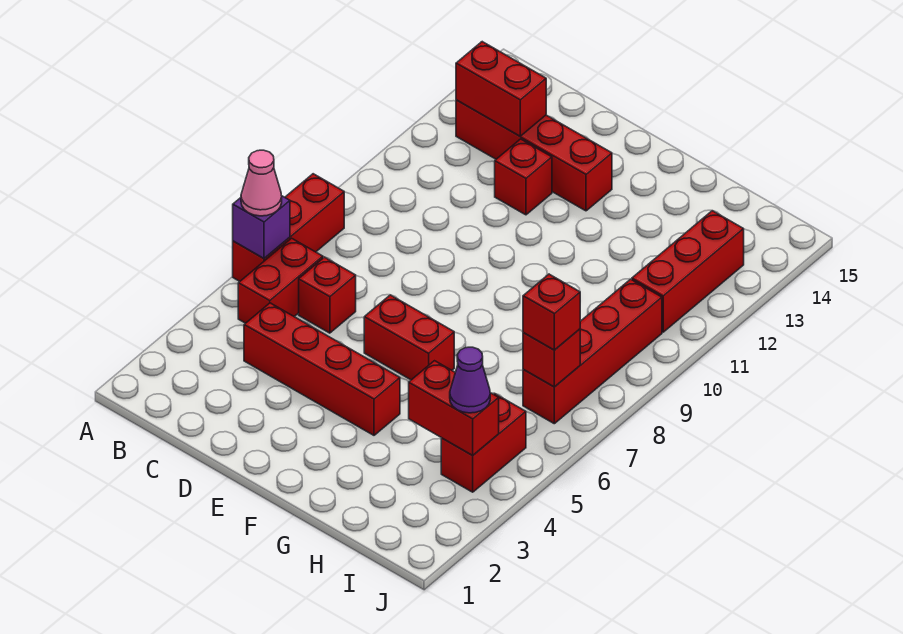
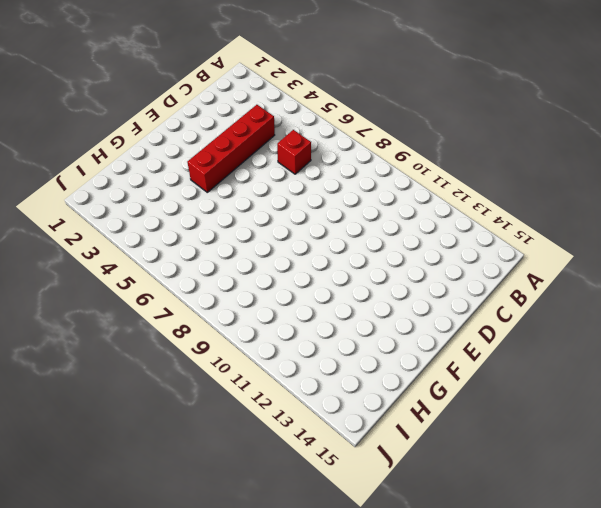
none -> red 1x3 brick [233,174,344,281]
none -> red 1x2 brick [238,238,323,323]
none -> red 1x4 brick [456,100,612,211]

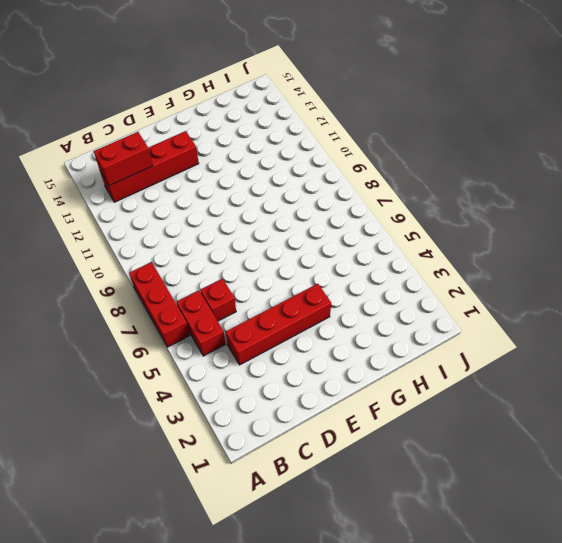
none -> red 1x1 brick [495,139,552,215]
none -> red 1x2 brick [364,295,454,380]
none -> red 1x2 brick [441,393,526,492]

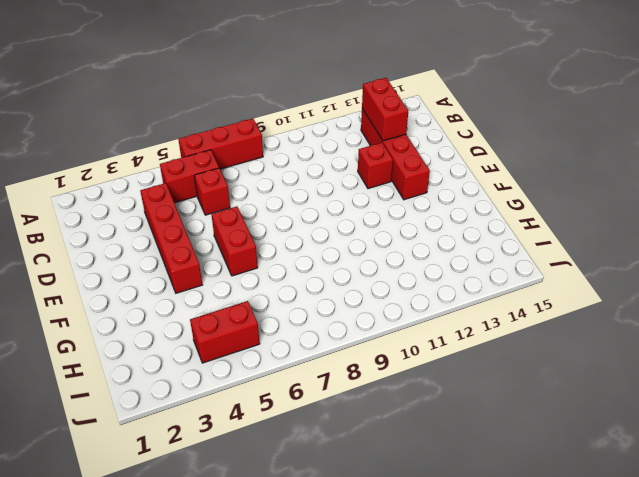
none -> red 1x4 brick [523,279,662,424]
none -> red 1x3 brick [632,211,744,332]
none -> purple 1x1 brick [233,196,290,258]

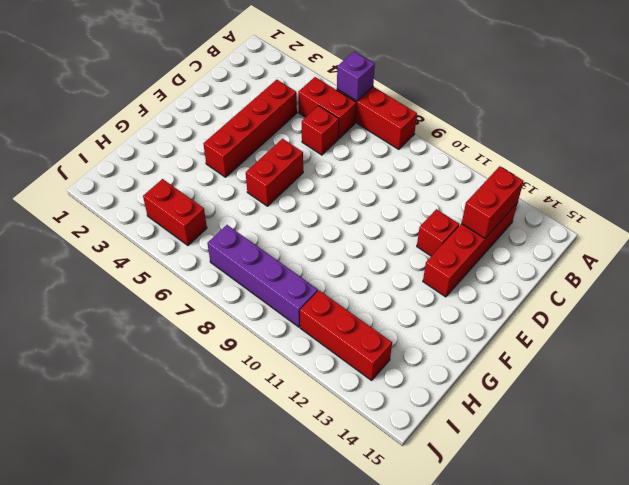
purple 1x4 brick [207,225,318,327] -> red 1x4 brick [523,279,662,424]
none -> red 1x2 brick [409,361,499,455]
none -> red 1x1 brick [523,329,580,387]
none -> pink 1x1 cone [241,150,282,216]

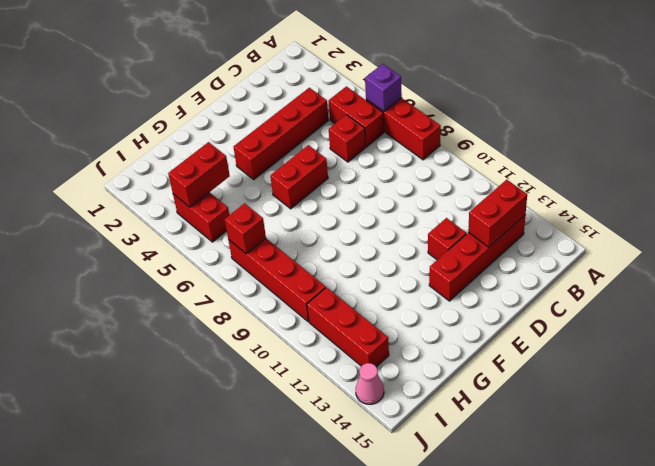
pink 1x1 cone [356,363,384,404] -> pink 1x1 cone moved to [241,150,282,216]
none -> purple 1x1 cone [450,347,490,413]
none -> red 1x1 brick [523,274,580,350]

